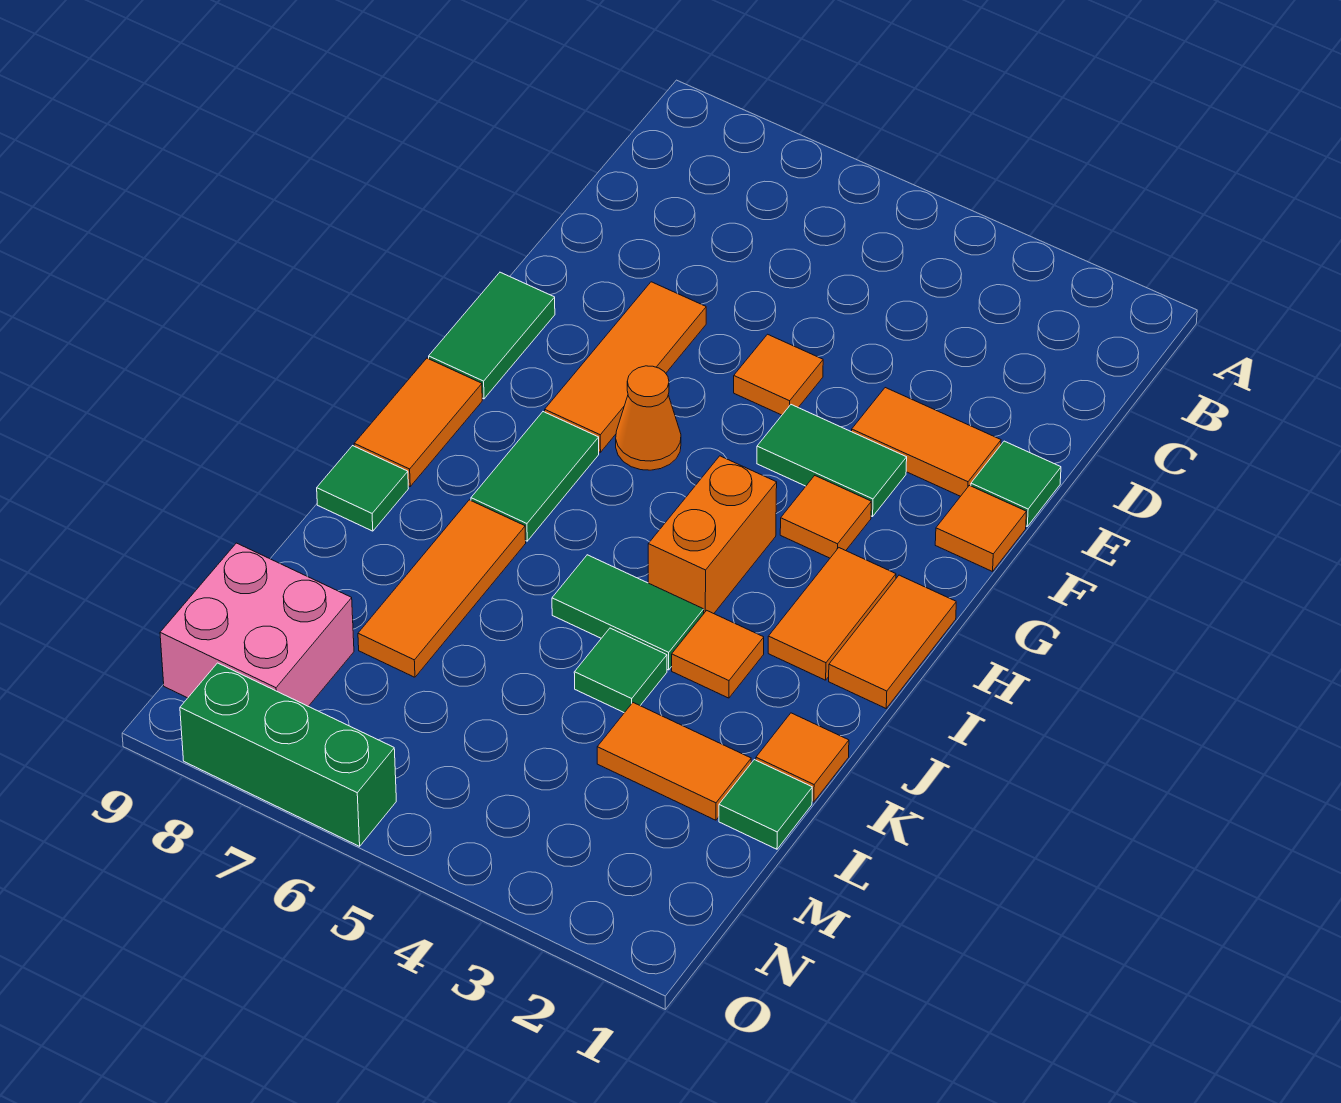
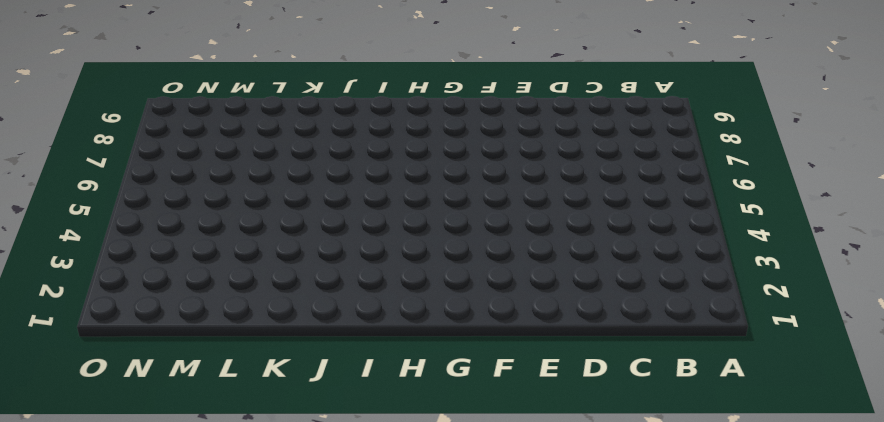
none -> green 1x1 tile [971,441,1061,526]
none -> orange 1x2 tile [852,388,1001,496]
none -> orange 1x1 tile [734,334,823,415]

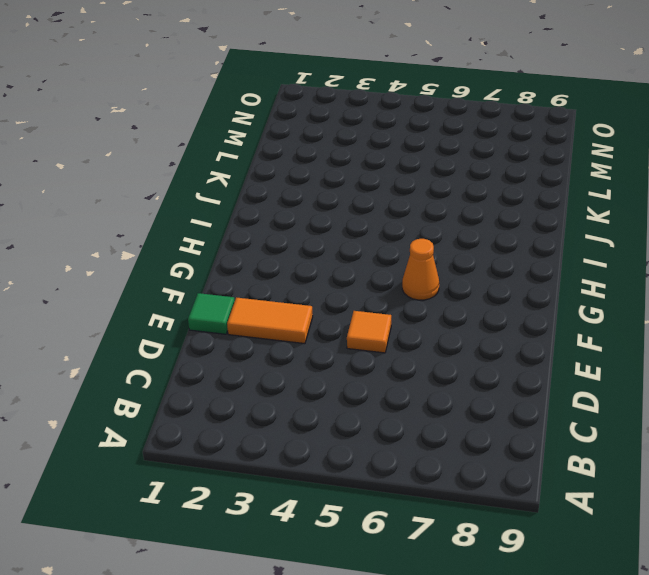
none -> orange 1x3 tile [545,282,706,452]
none -> orange 1x1 tile [935,485,1026,572]
none -> green 1x2 tile [757,405,907,517]

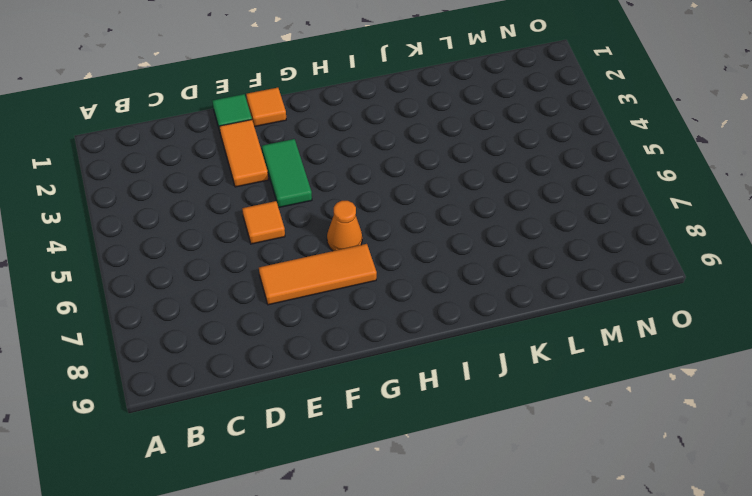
none -> green 1x2 tile [429,272,555,399]
none -> orange 1x1 tile [780,476,871,558]
none -> orange 1x2 tile [829,575,956,708]

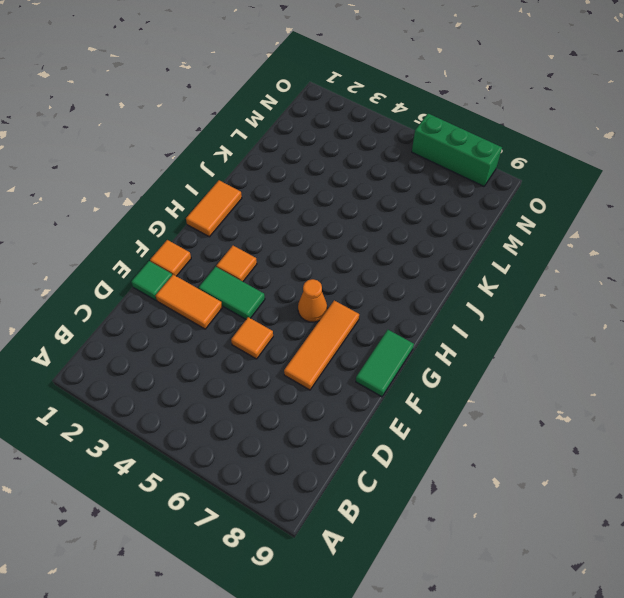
none -> orange 1x2 tile [768,548,896,680]
none -> orange 1x2 brick [648,456,777,614]
none -> green 1x2 tile [471,412,599,541]

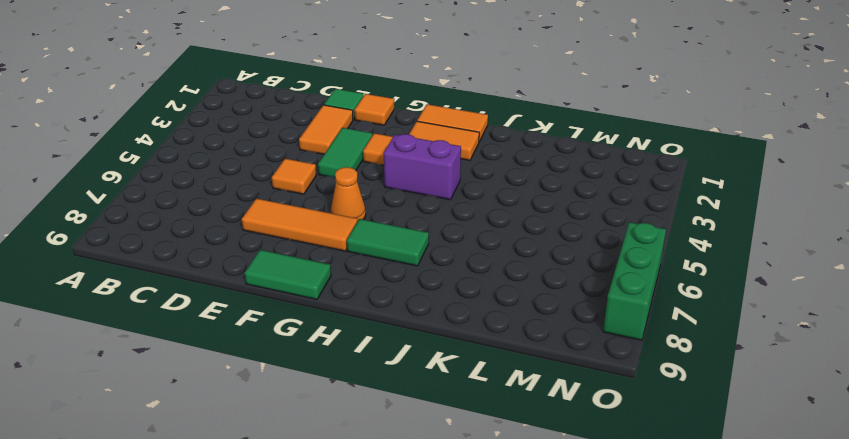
purple 1x2 brick [384,134,461,200] -> orange 1x2 brick [648,456,777,614]
none -> orange 1x2 tile [354,358,482,486]
none -> orange 1x1 tile [672,610,764,698]
none -> green 1x2 tile [552,555,704,670]

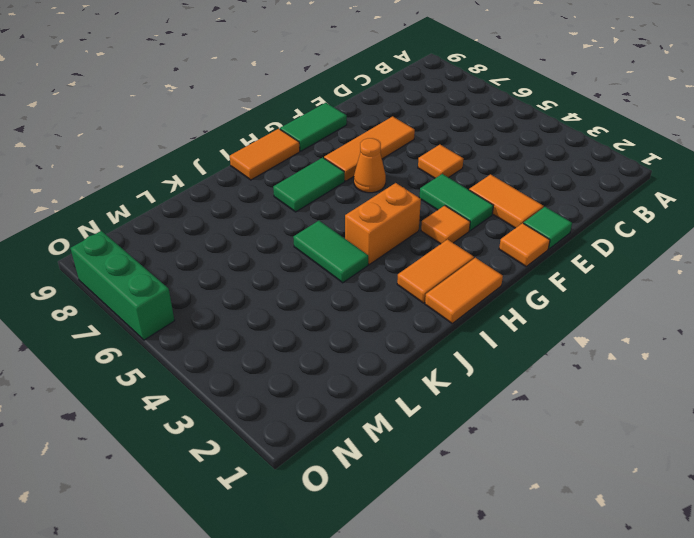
none -> orange 1x1 tile [672,610,764,698]
none -> orange 1x3 tile [358,500,526,677]
none -> green 1x1 tile [317,446,408,531]

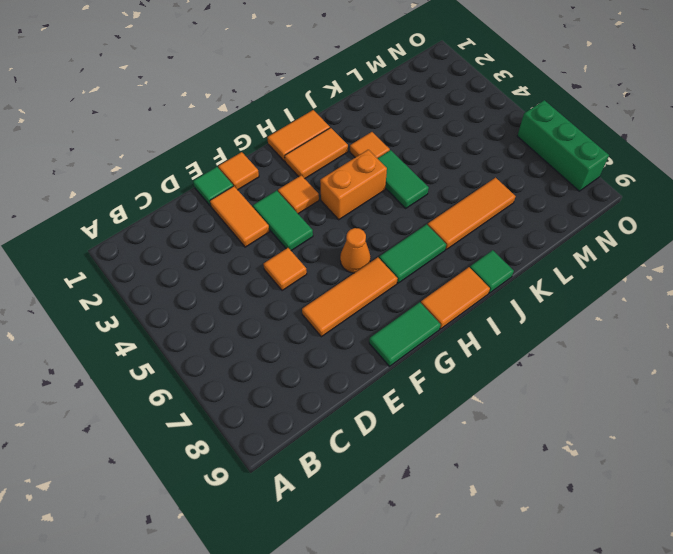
none -> orange 1x1 tile [756,713,849,802]
none -> green 1x1 tile [574,628,667,713]
none -> green 1x1 tile [719,760,812,849]

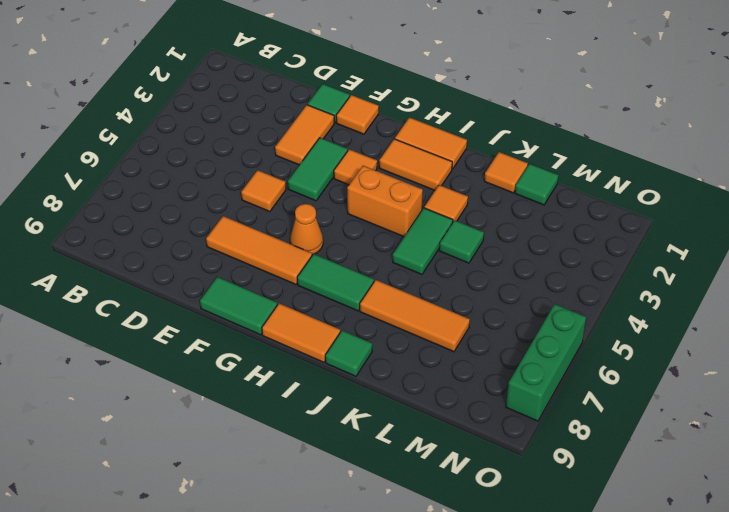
none -> orange 1x2 tile [597,703,751,820]
none -> pink 2x2 brick [160,543,354,706]

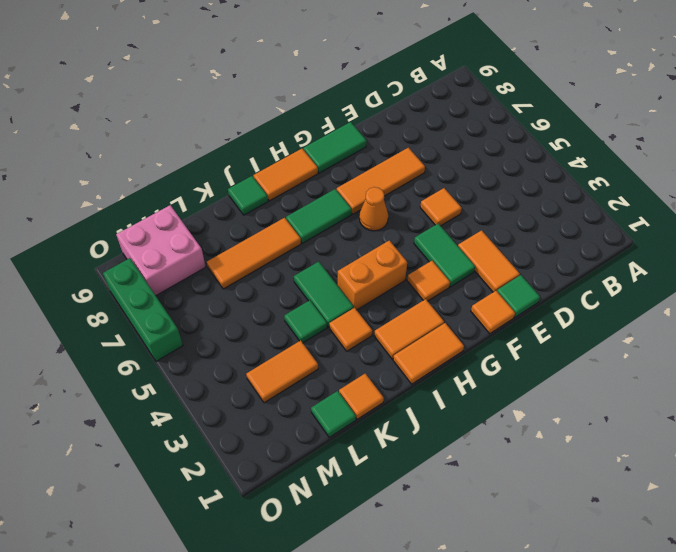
orange 1x2 tile [246,340,318,403] -> orange 1x2 tile turned to [597,703,751,820]

